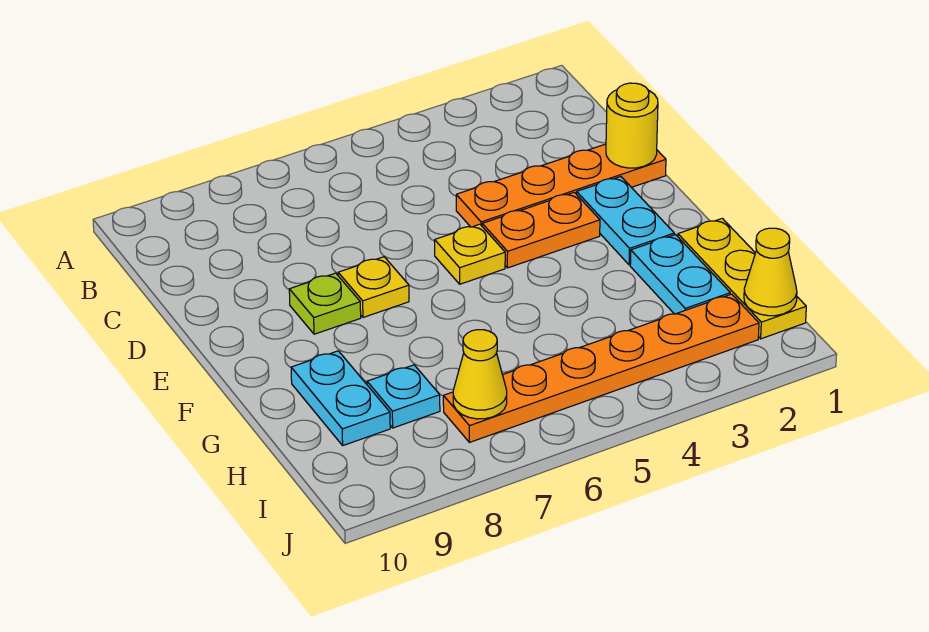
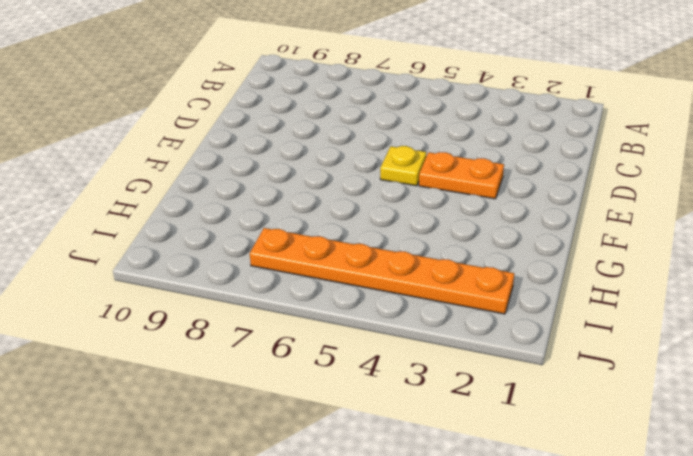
none -> orange 1x4 plate [456,144,666,227]
none -> cyan 1x2 plate [577,177,674,265]
none -> yellow 1x1 plate [338,257,409,317]

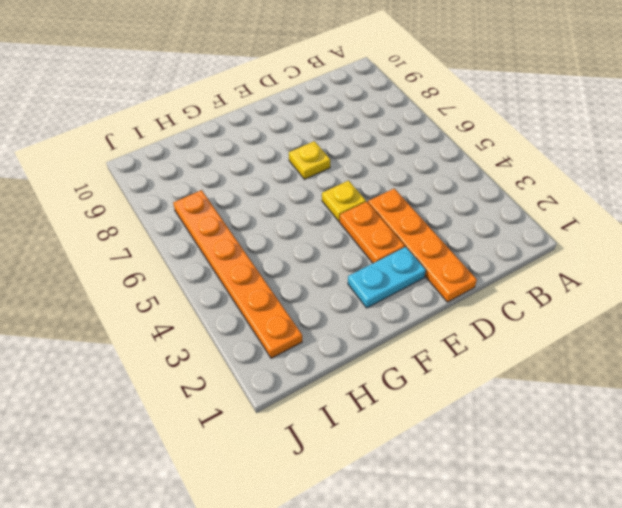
none -> lime 1x1 plate [289,273,361,334]
none -> yellow 1x3 plate [678,218,806,339]
none -> cyan 1x2 plate [630,235,730,314]

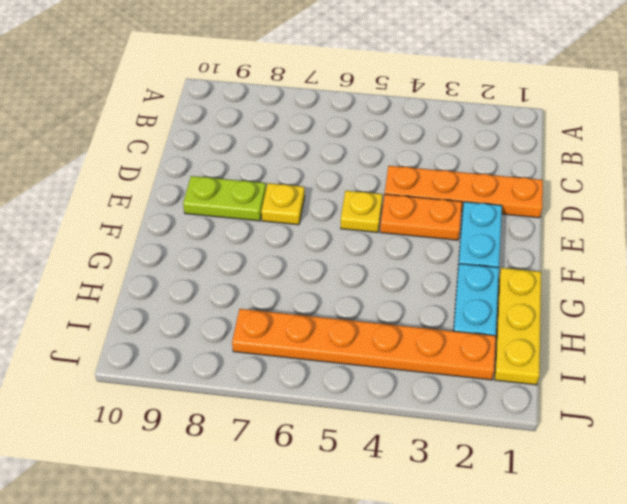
lime 1x2 plate [183,176,266,221] -> lime 1x1 plate [289,273,361,334]
none -> cyan 1x2 plate [291,351,390,445]
none -> cyan 1x1 plate [367,365,440,428]
none -> yellow 1x1 round brick [606,83,658,168]

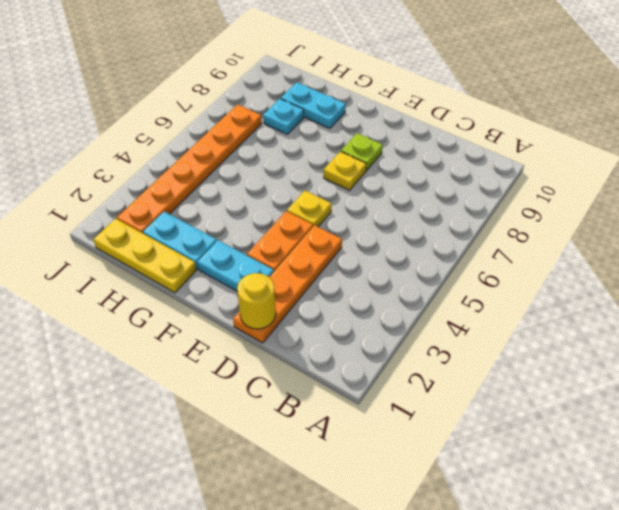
none -> yellow 1x1 cone [744,228,797,316]
none -> yellow 1x1 cone [453,330,507,419]

